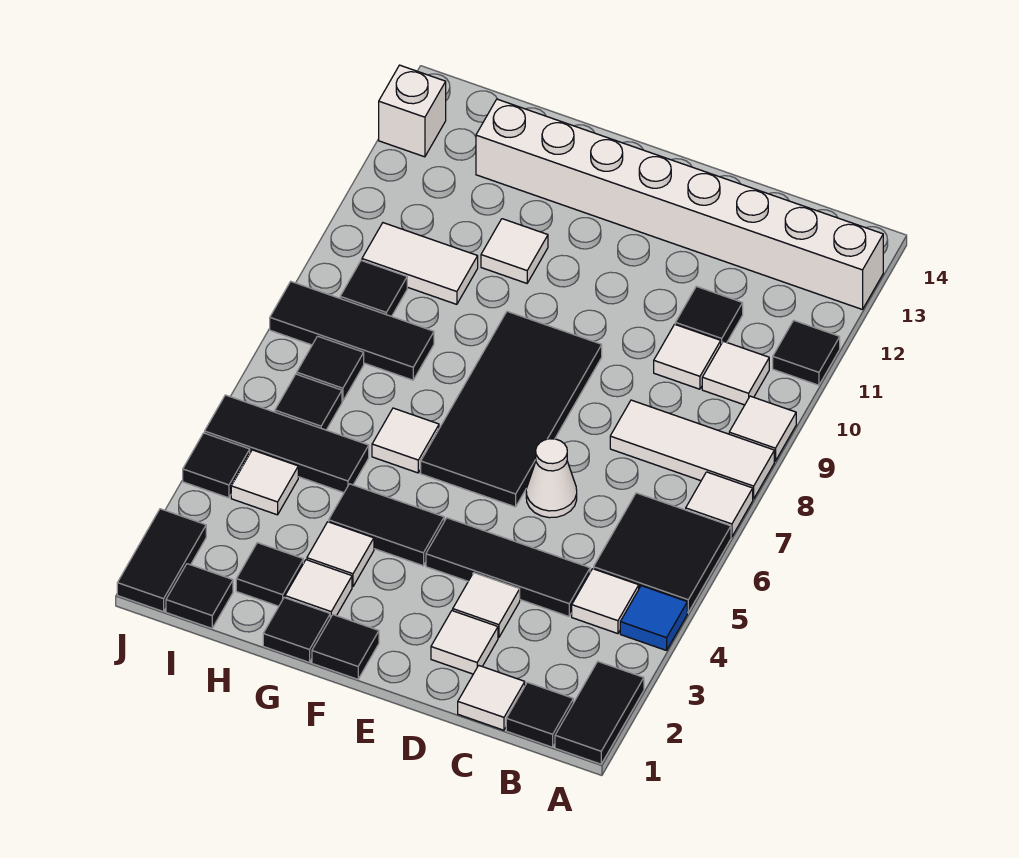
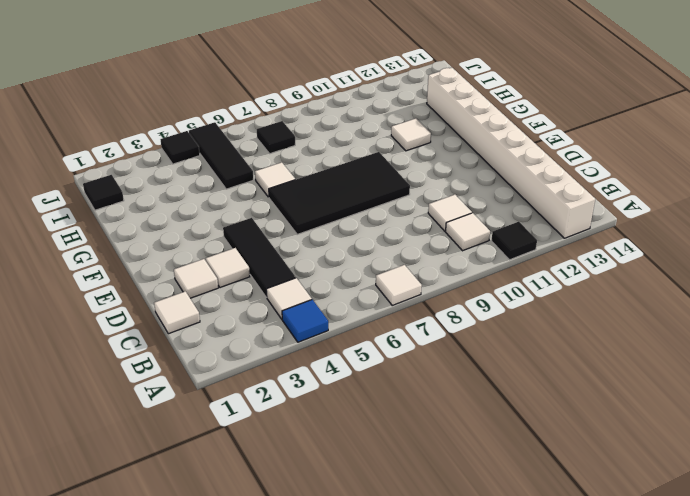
none -> black 1x2 tile [555,662,644,764]
none -> black 2x2 tile [594,493,731,612]
none -> white 1x3 tile [610,400,774,499]
none -> white 1x1 tile [729,396,796,461]

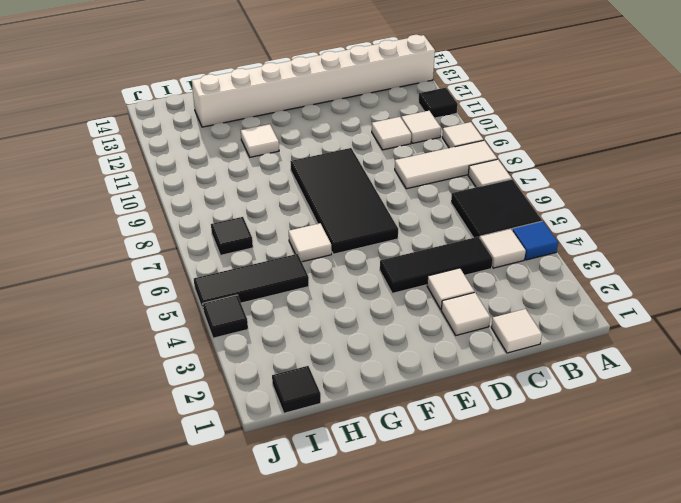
none -> black 1x2 tile [555,662,644,764]
none -> black 1x1 tile [506,682,573,747]
none -> black 1x1 tile [675,286,743,344]
none -> white 1x1 cone [526,439,577,518]

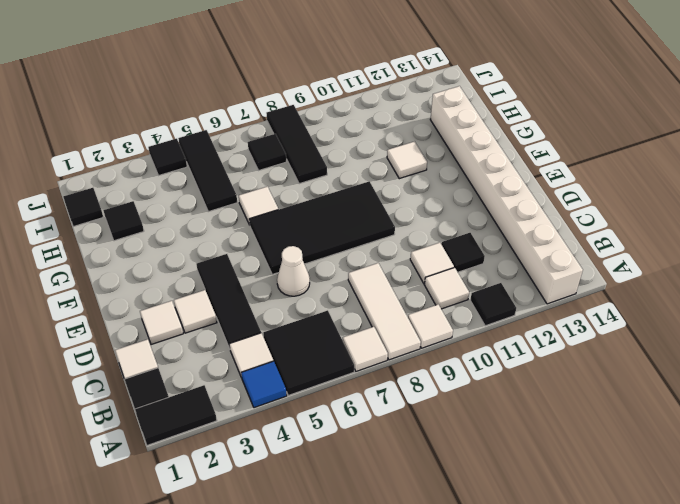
none -> black 1x1 tile [312,615,379,679]
none -> black 1x2 tile [329,484,444,566]
none -> black 1x1 tile [263,598,330,662]
none -> white 1x1 tile [285,560,352,618]

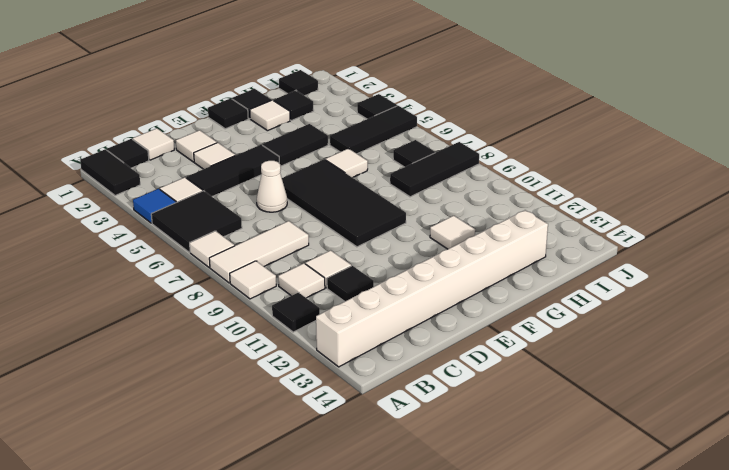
none -> white 1x1 tile [307,522,374,587]
none -> white 1x2 tile [362,223,478,304]
none -> white 1x1 tile [231,450,298,515]
none -> black 1x1 tile [275,374,342,430]

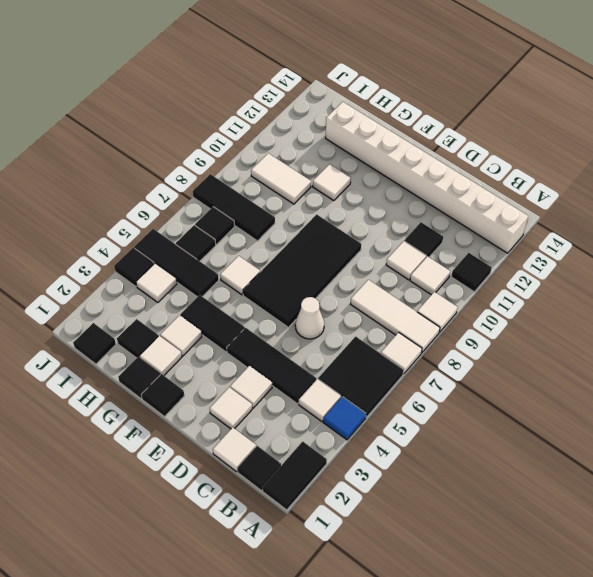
none -> black 1x1 tile [340,261,407,316]
none -> black 1x2 tile [117,509,206,612]
none -> white 1x1 brick [379,65,446,157]

